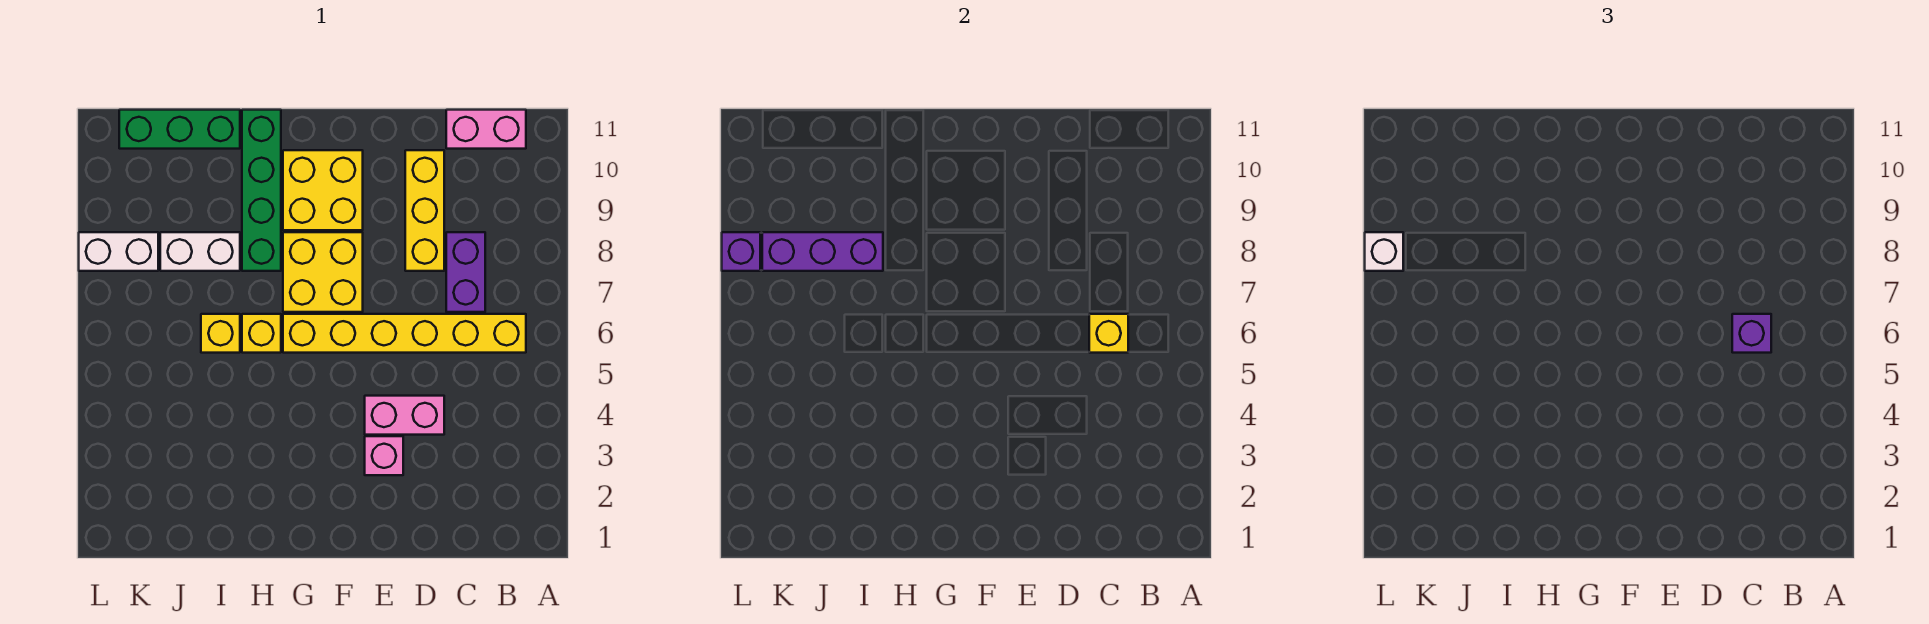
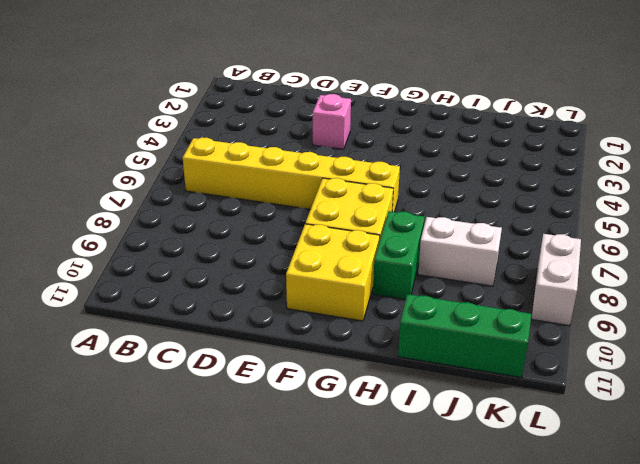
green 1x2 brick [373,211,425,300] -> green 1x4 brick [242,110,281,271]
white 1x2 brick [531,234,581,326] -> white 1x2 brick turned to [79,232,158,271]
none -> pink 1x2 brick [446,110,526,149]
none -> purple 1x2 brick [446,232,485,312]
none -> pink 1x2 brick [365,396,444,435]

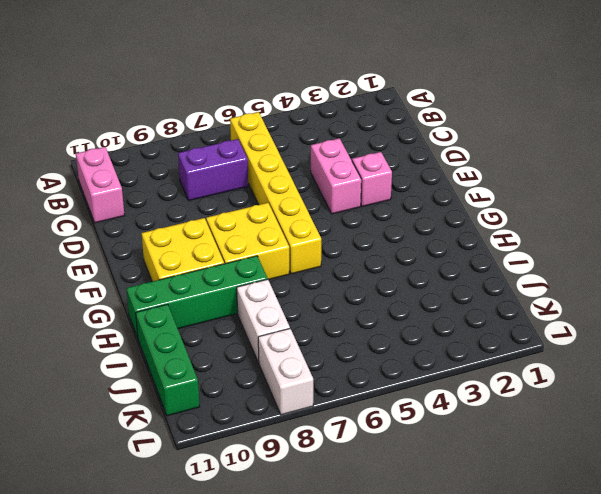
none -> yellow 1x3 brick [405,150,444,271]
none -> yellow 1x1 brick [242,314,281,353]
none -> yellow 1x1 brick [201,314,240,353]

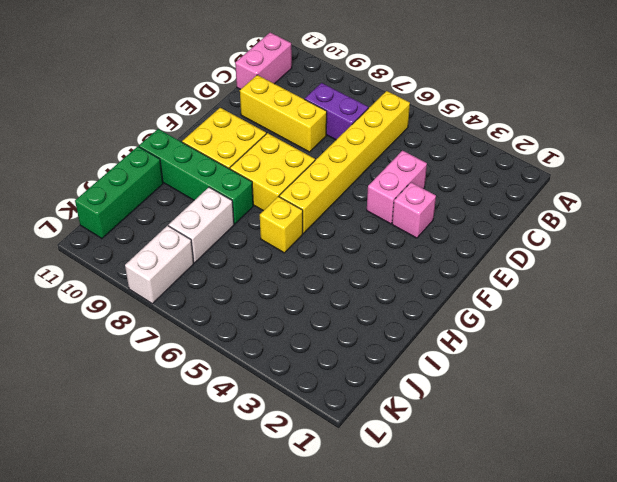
none -> yellow 1x1 brick [201,314,240,353]
none -> yellow 1x1 brick [1089,314,1128,353]
none -> purple 1x3 brick [762,232,883,271]

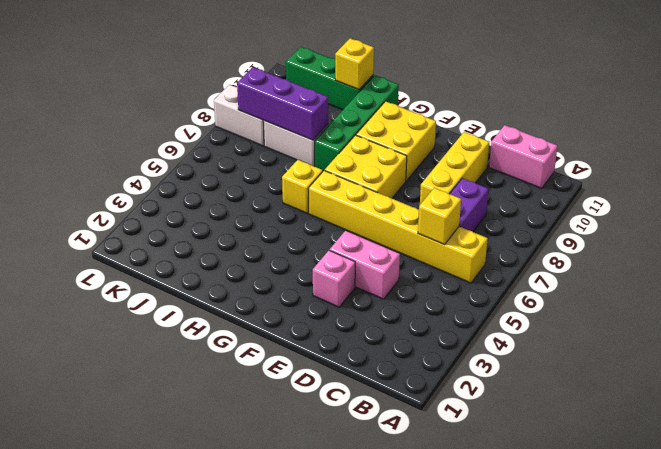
yellow 1x1 brick [335,38,374,90] -> yellow 1x1 brick moved to [201,314,240,353]
none -> purple 1x1 brick [722,232,760,271]
none -> purple 1x1 brick [1732,314,1771,353]
none -> white 1x1 brick [1365,232,1403,271]

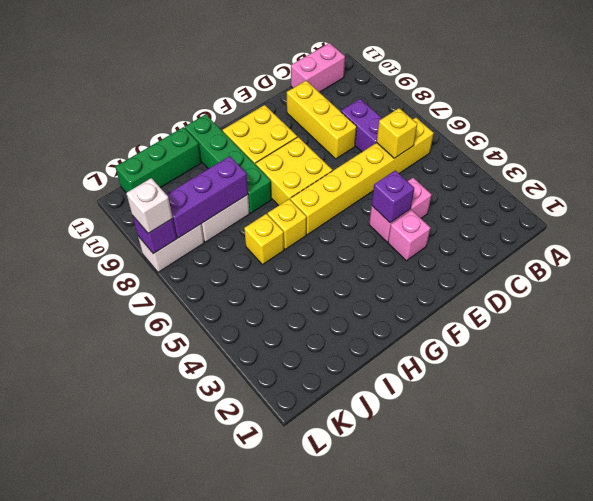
purple 1x1 brick [372,170,414,223] -> purple 1x1 brick moved to [1732,314,1771,353]

